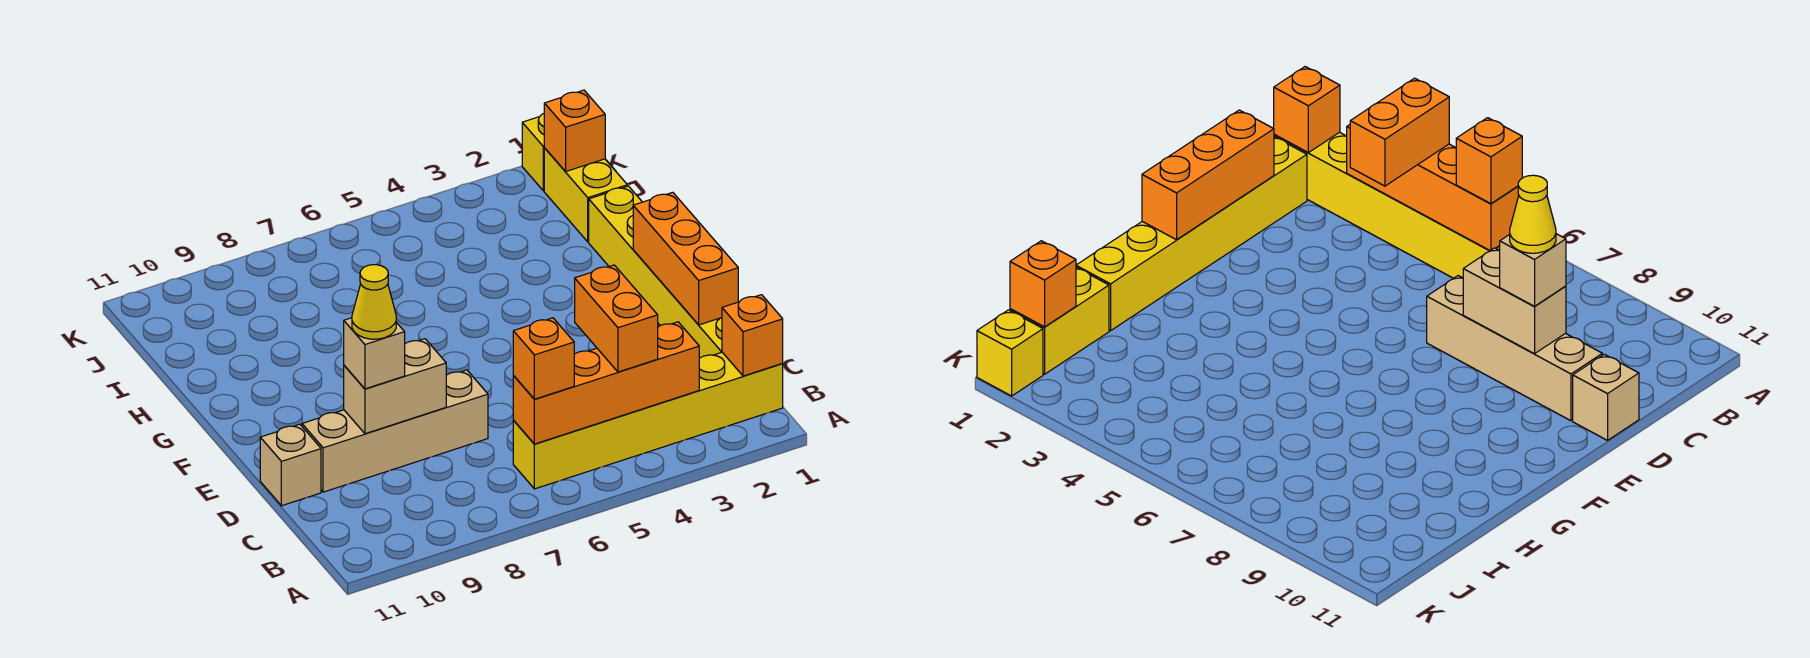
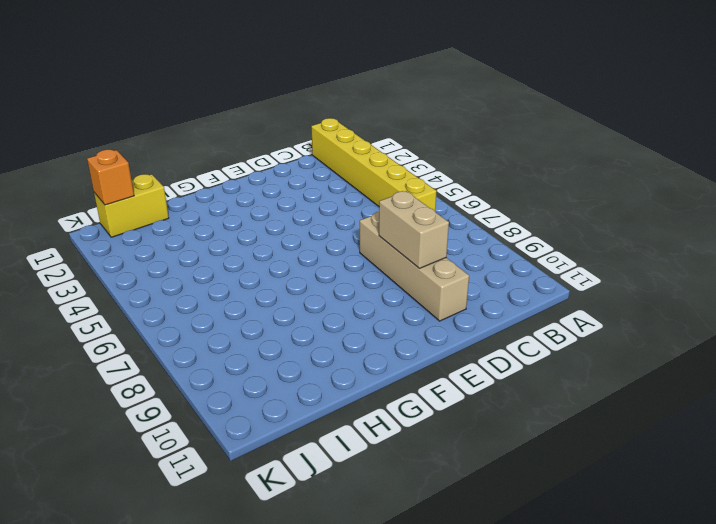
none -> yellow 1x6 brick [589,186,722,358]
none -> tan 1x1 brick [260,424,321,506]
none -> yellow 1x1 brick [522,114,545,191]

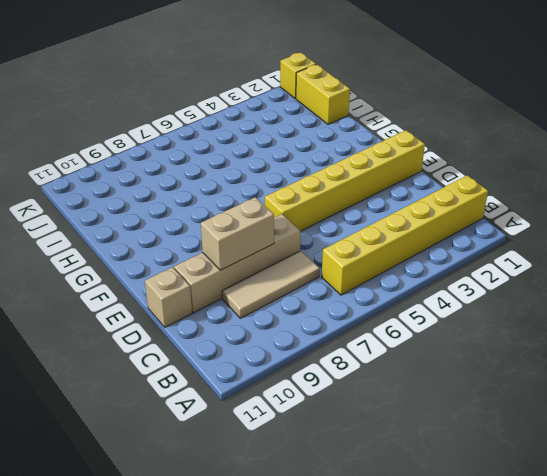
tan 1x3 tile [222,251,320,318] -> none
yellow 1x6 brick [265,130,425,231] -> yellow 1x6 brick turned to [589,186,722,358]
none -> orange 1x1 brick [722,295,783,376]
none -> orange 1x4 brick [513,322,699,444]
none -> orange 1x3 brick [633,192,738,325]

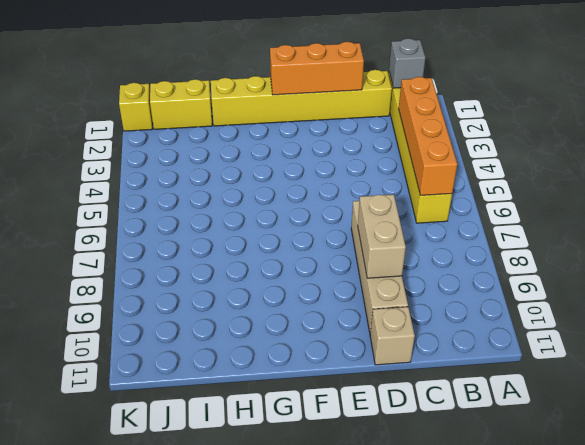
grey 1x1 brick [389,39,425,88] -> orange 1x1 brick [722,295,783,376]
none -> orange 1x1 brick [544,90,605,172]
none -> orange 1x2 brick [575,265,658,372]
none -> orange 1x1 brick [513,318,574,399]

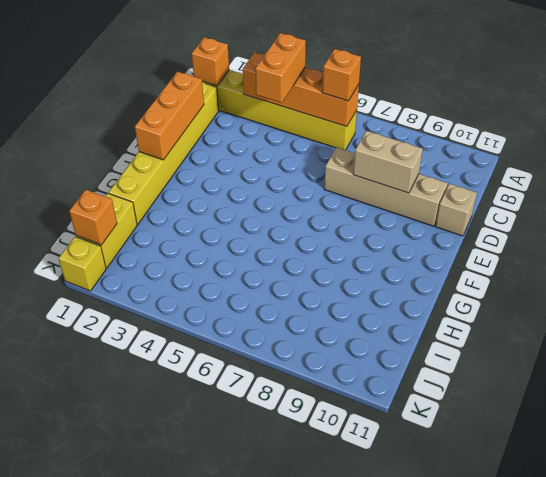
none -> tan 1x1 brick [344,318,405,389]
none -> yellow 1x1 cone [352,265,396,339]

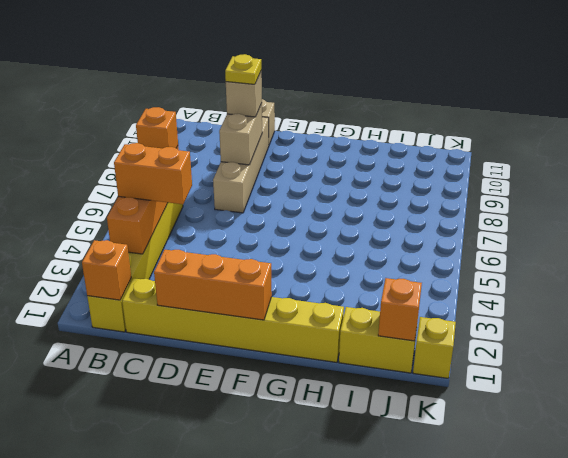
yellow 1x1 plate [225,54,261,84] -> yellow 1x1 cone [352,265,396,339]

